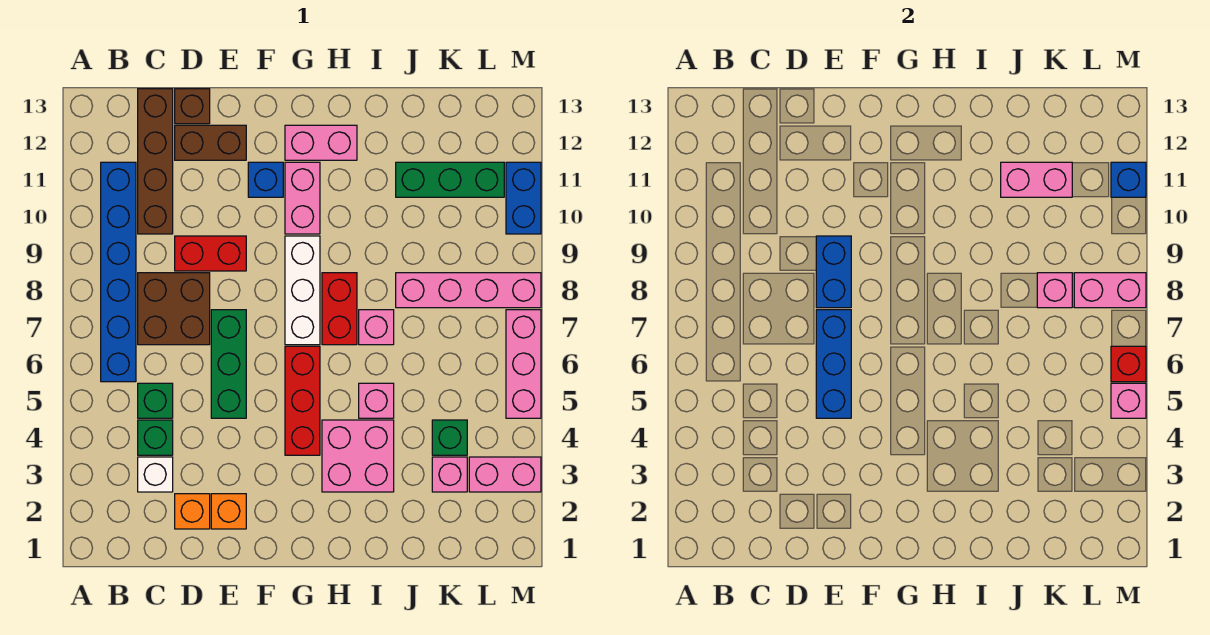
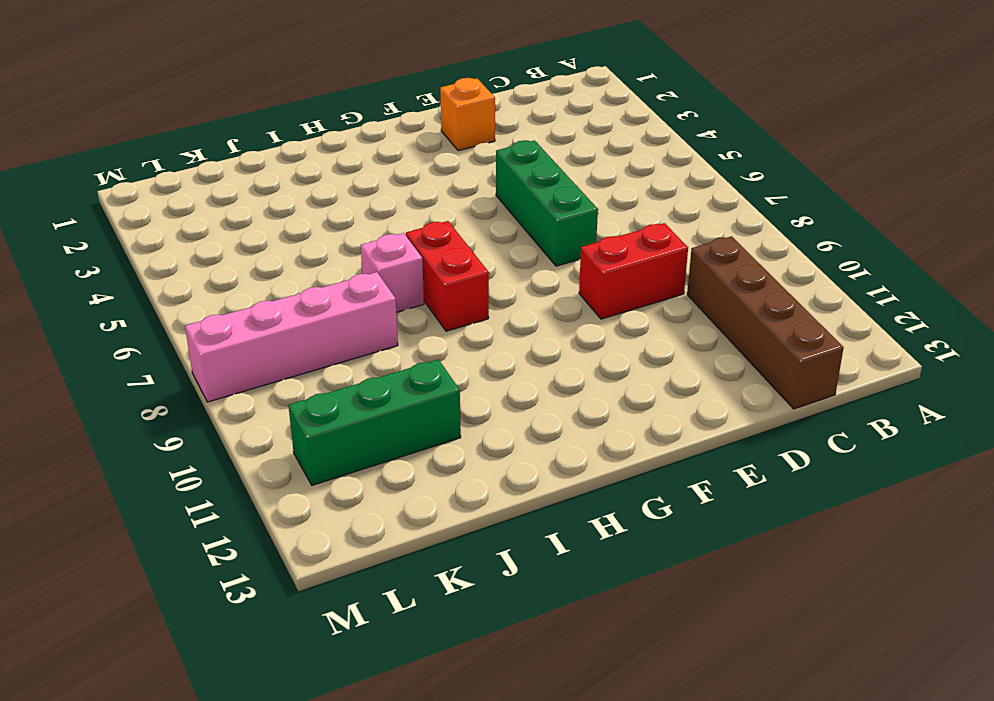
none -> blue 1x6 brick [101,162,136,382]
none -> white 1x1 brick [138,457,173,492]
none -> green 1x1 brick [138,420,173,455]
none -> green 1x1 brick [138,383,173,418]

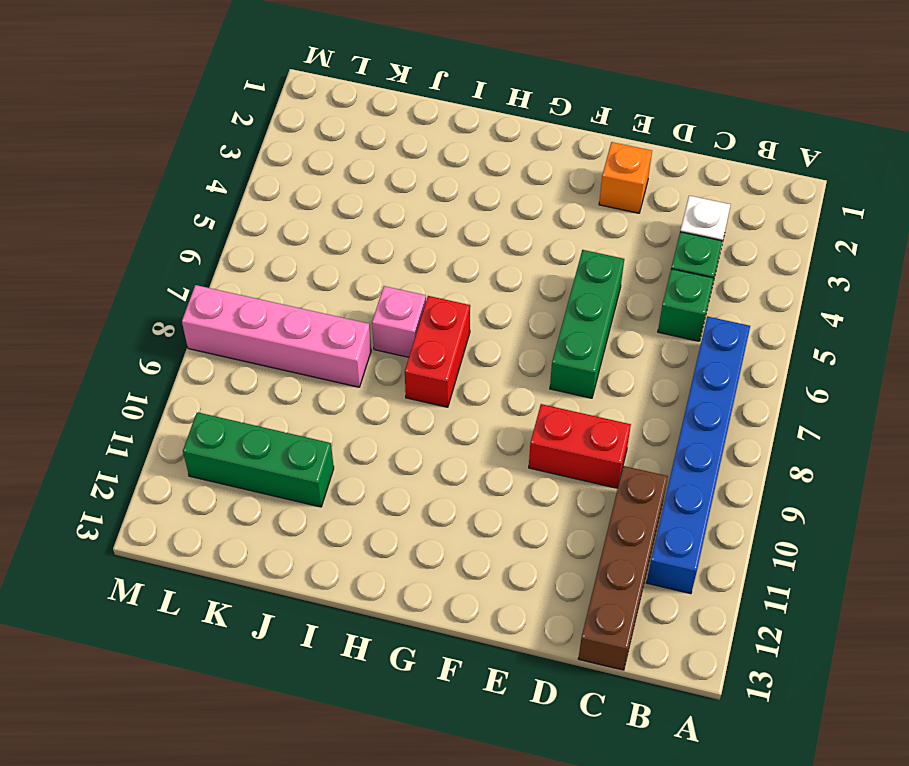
none -> brown 2x2 brick [138,273,210,345]
none -> orange 1x1 brick [175,494,210,529]
none -> brown 1x2 brick [175,125,246,160]
none -> brown 1x1 brick [175,89,210,124]

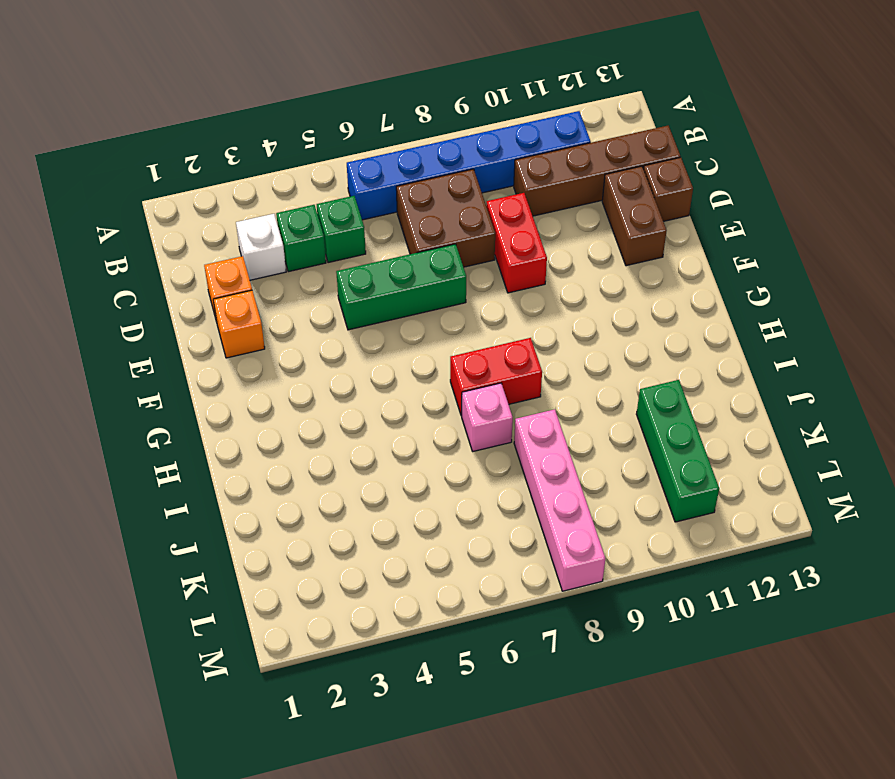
none -> blue 1x1 brick [248,162,283,197]
none -> red 1x3 brick [285,346,320,455]
none -> white 1x3 brick [285,236,320,345]
none -> pink 1x2 brick [285,162,320,234]

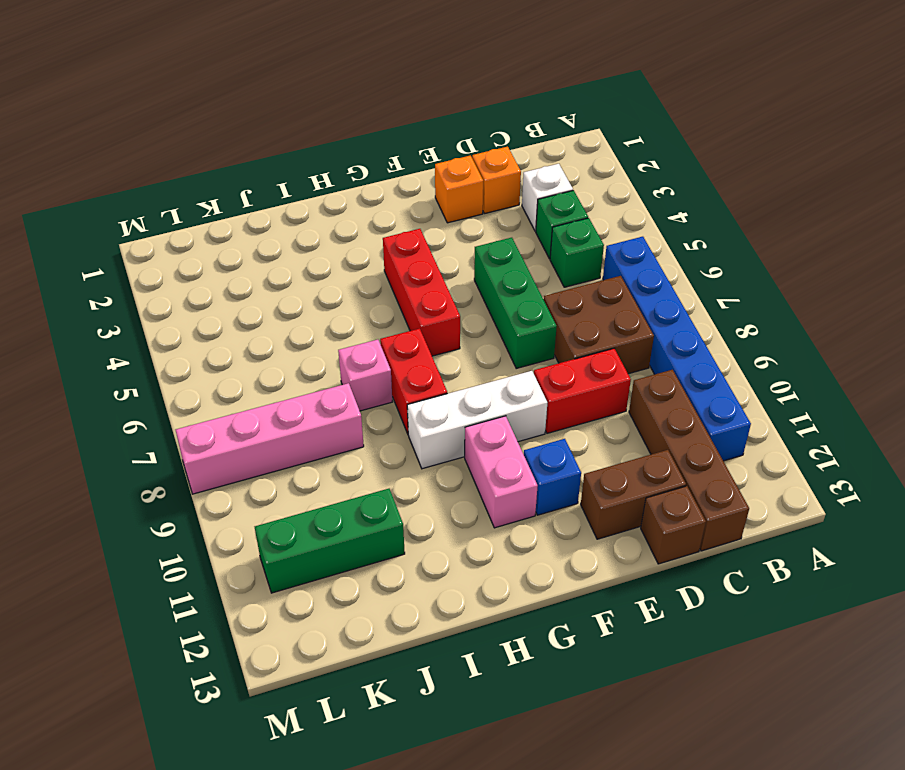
white 1x3 brick [407,371,547,469] -> white 1x3 brick turned to [285,236,320,345]
none -> pink 1x2 brick [285,125,357,160]
none -> pink 2x2 brick [322,420,394,492]
none -> pink 1x1 brick [359,383,394,418]
none -> pink 1x1 brick [432,457,467,492]

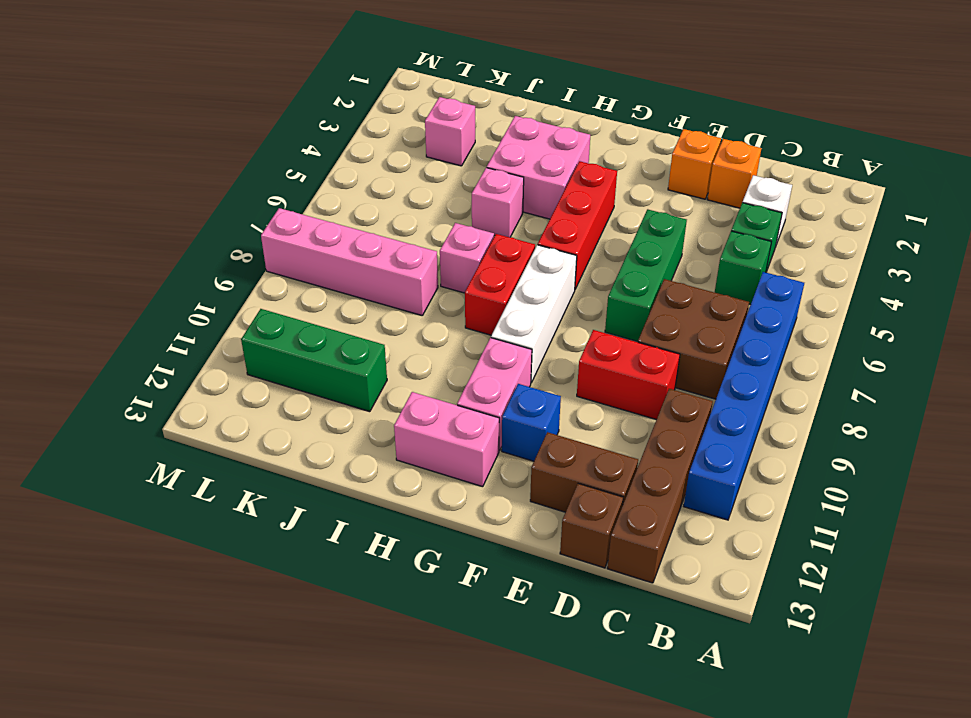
none -> green 1x1 brick [432,420,467,455]
none -> pink 1x2 brick [469,457,541,492]
none -> pink 1x3 brick [506,310,541,418]
none -> blue 1x2 brick [506,162,541,234]

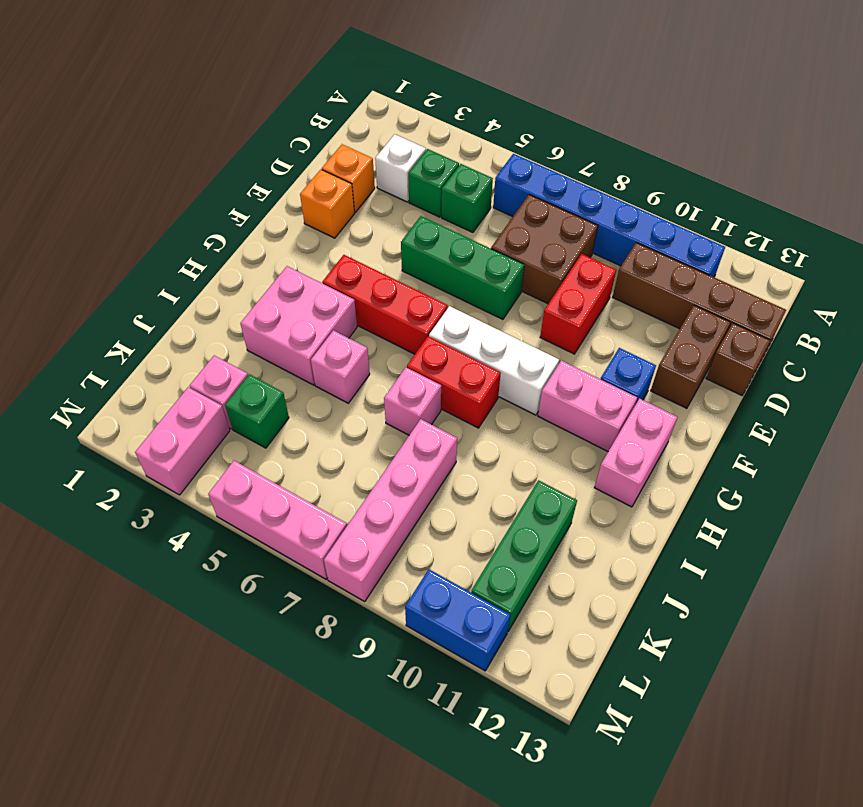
none -> blue 1x3 brick [816,310,851,418]
none -> blue 1x2 brick [816,236,851,308]
none -> pink 1x2 brick [1001,162,1072,197]
none -> pink 1x1 brick [1037,273,1072,308]

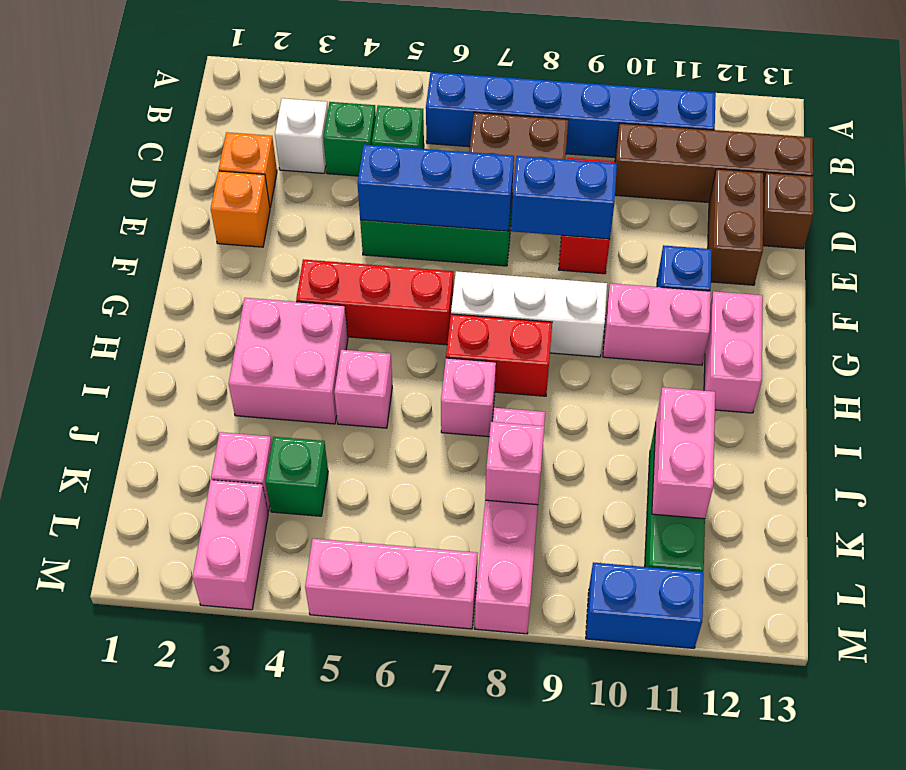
none -> pink 1x2 brick [1074,273,1146,308]
none -> pink 1x1 brick [1111,383,1146,418]
none -> red 1x1 brick [1111,346,1146,382]
none -> blue 1x1 brick [1111,162,1146,197]

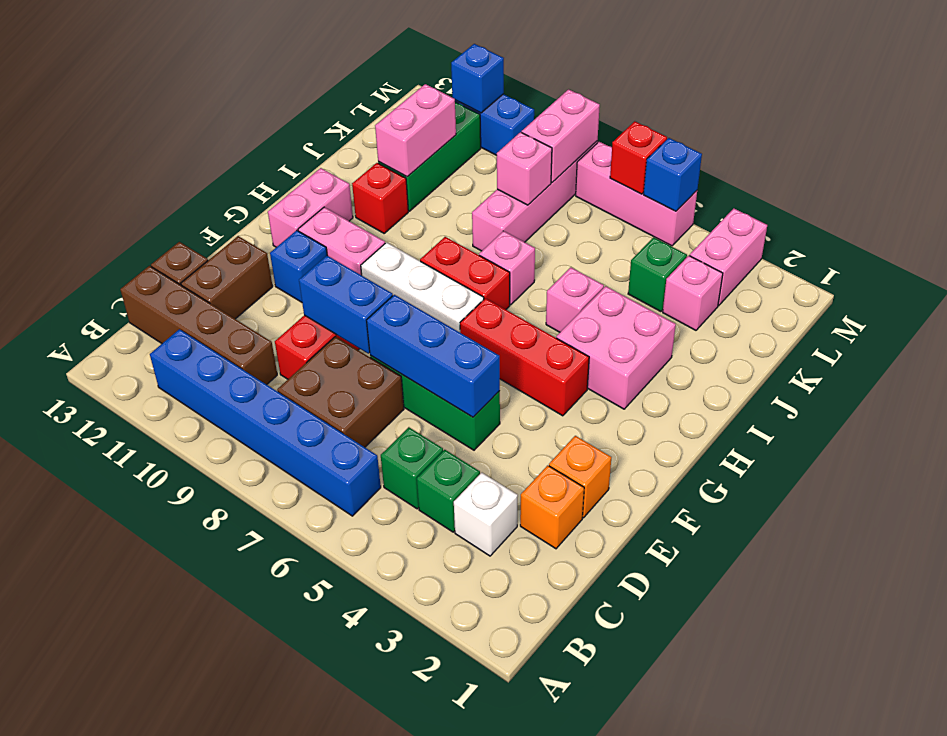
red 1x1 brick [352,163,408,233] -> none
blue 1x1 brick [644,138,702,211] -> pink 1x1 brick [1111,383,1146,418]

